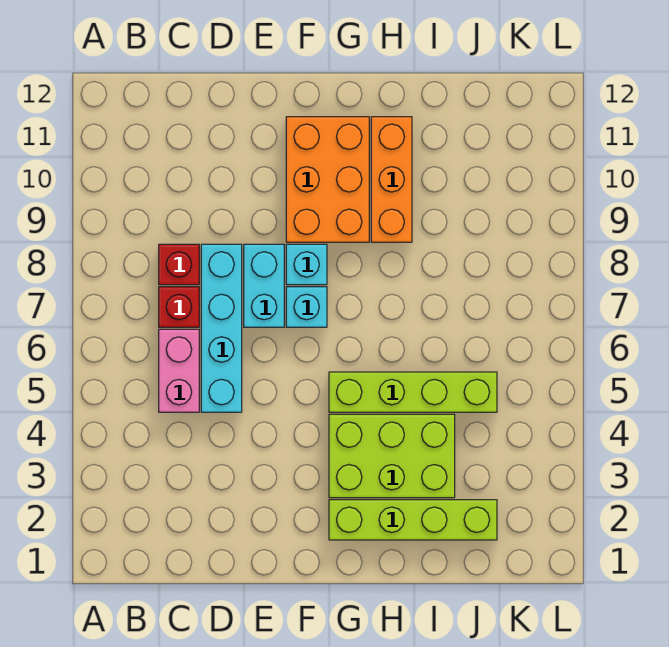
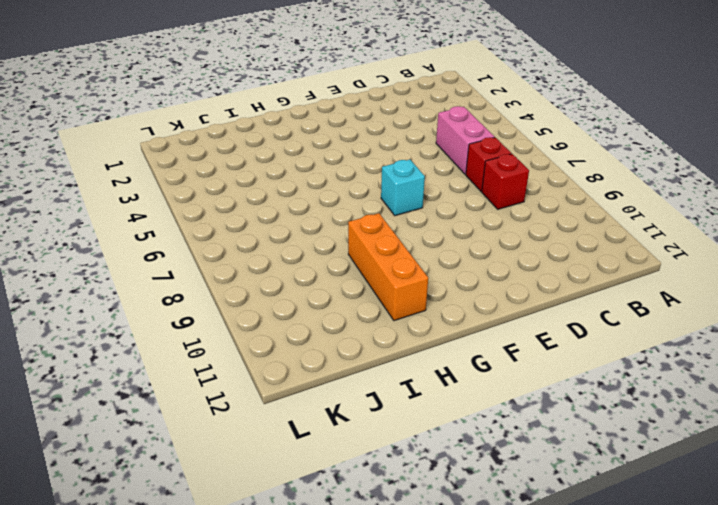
none -> cyan 1x4 brick [201,244,242,412]
none -> cyan 1x2 brick [244,244,284,327]
none -> cyan 1x1 brick [286,244,327,285]

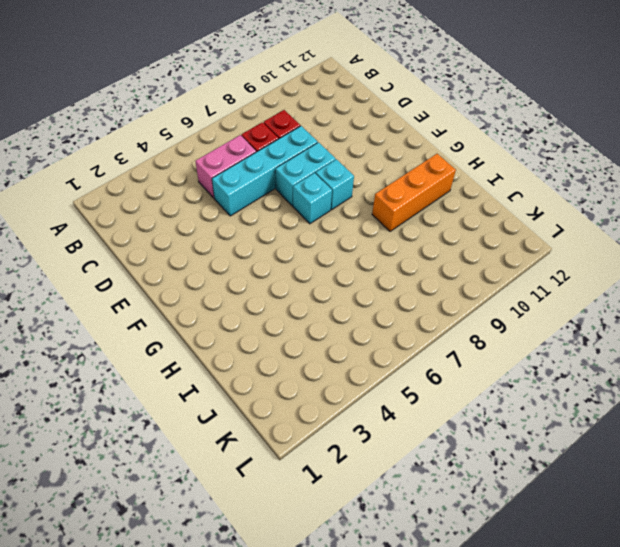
none -> orange 2x3 brick [286,117,369,242]
none -> lime 1x4 brick [329,500,497,540]
none -> lime 2x3 brick [329,414,455,498]

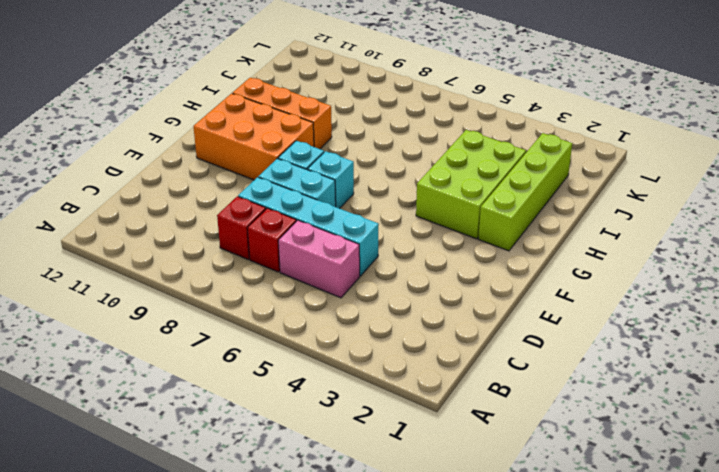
none -> lime 1x4 brick [329,372,497,412]

